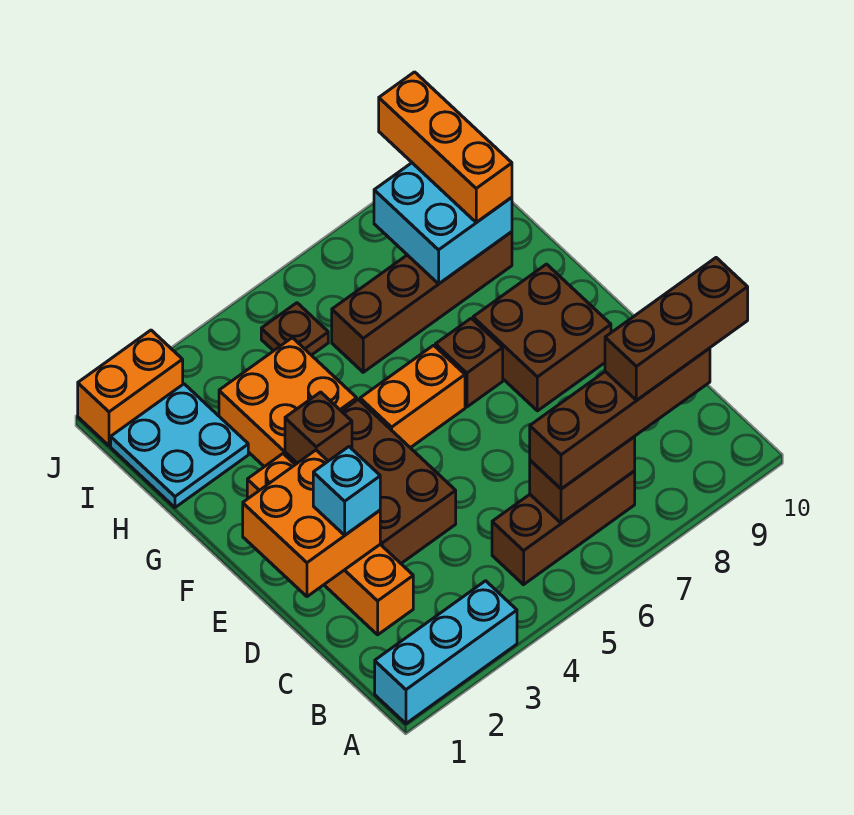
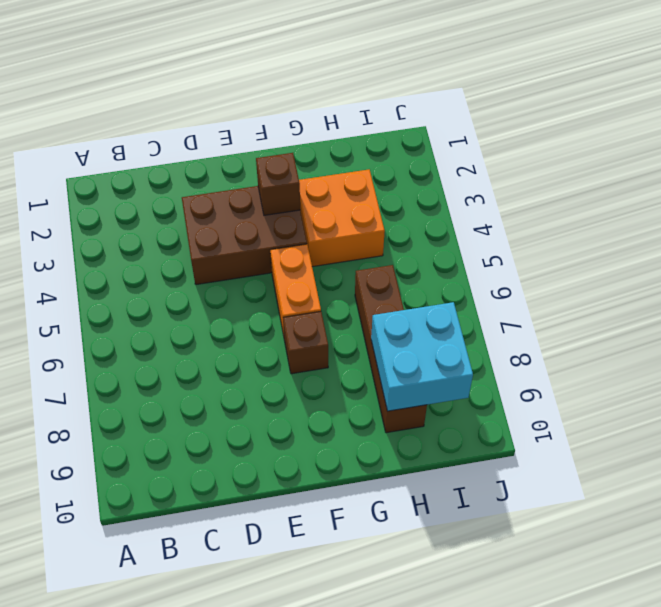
none -> cyan 1x3 brick [375,581,517,724]
none -> brown 1x3 brick [492,471,635,585]
none -> orange 1x4 brick [247,454,413,635]

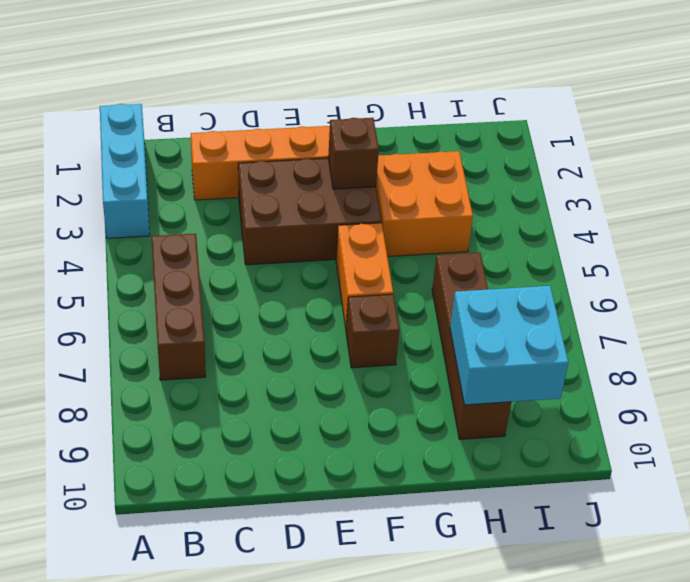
none -> brown 2x2 brick [473,264,611,411]
none -> cyan 2x2 plate [111,384,248,507]
none -> brown 1x1 plate [261,303,328,355]

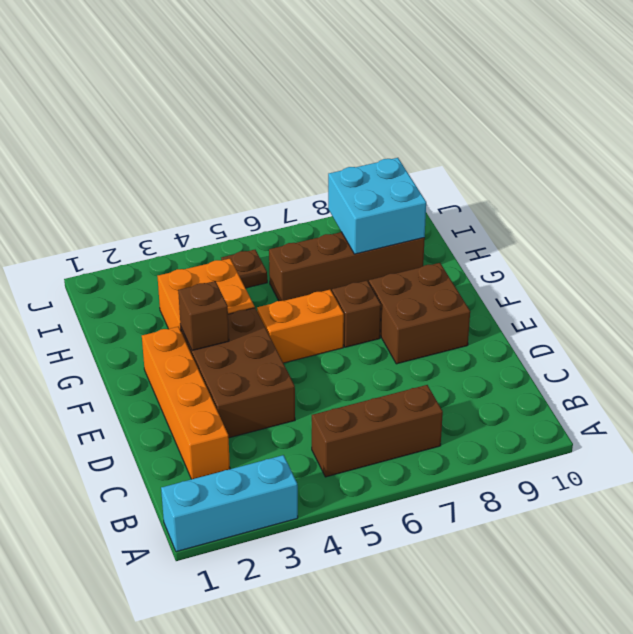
none -> cyan 2x2 plate [111,384,248,507]
none -> orange 1x2 brick [78,330,183,446]
none -> brown 1x2 brick [530,437,635,523]

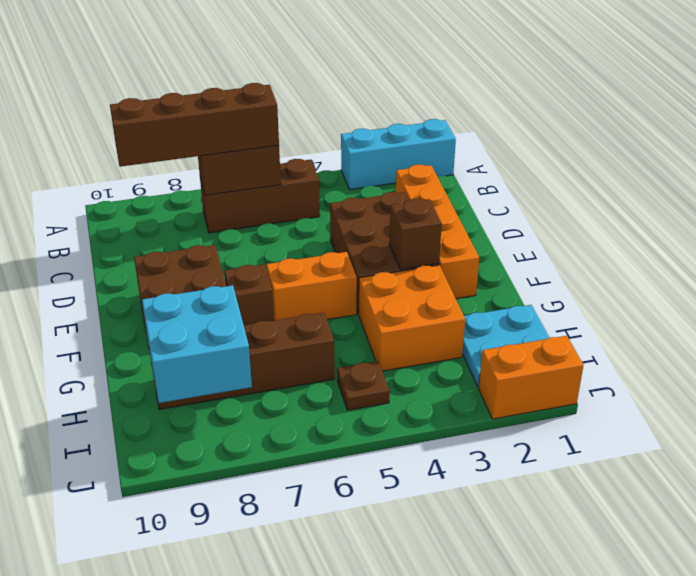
none -> orange 2x2 brick [243,450,380,597]
none -> cyan 1x1 brick [313,447,380,535]
none -> orange 1x3 brick [379,72,512,222]

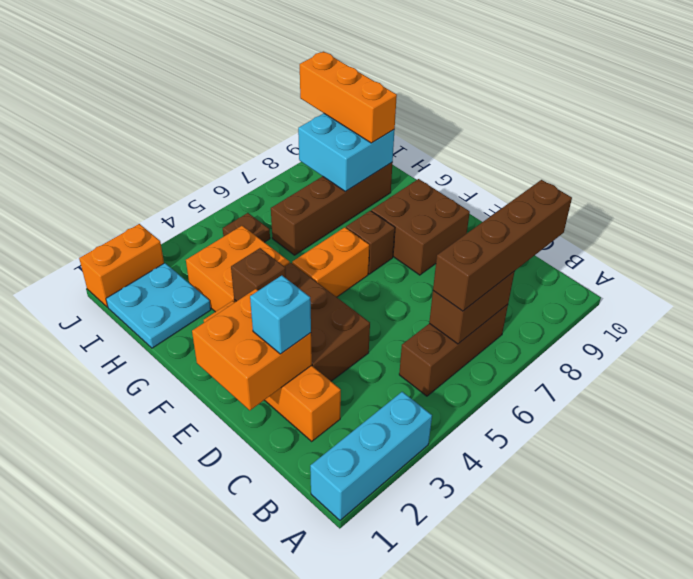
none -> brown 1x3 brick [605,258,748,400]

